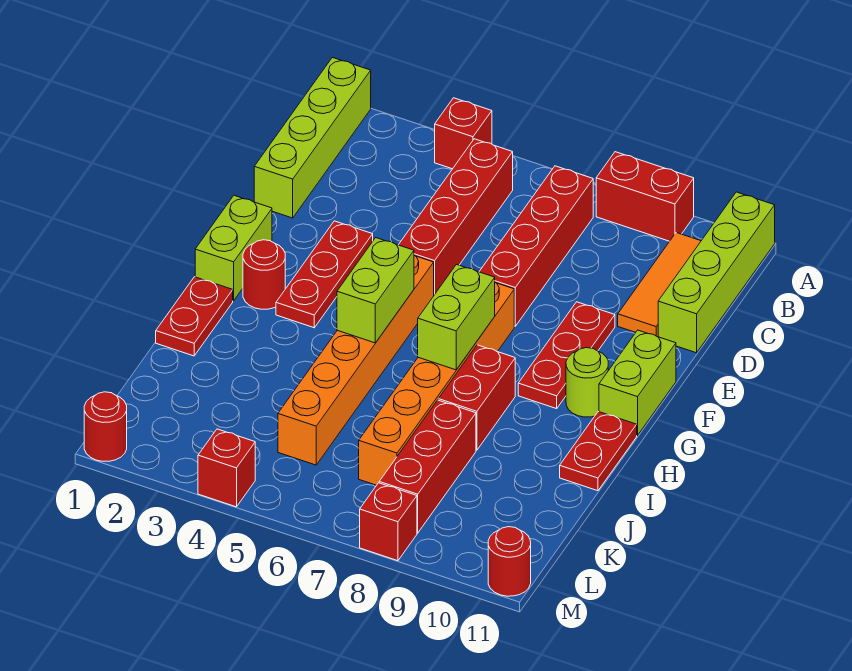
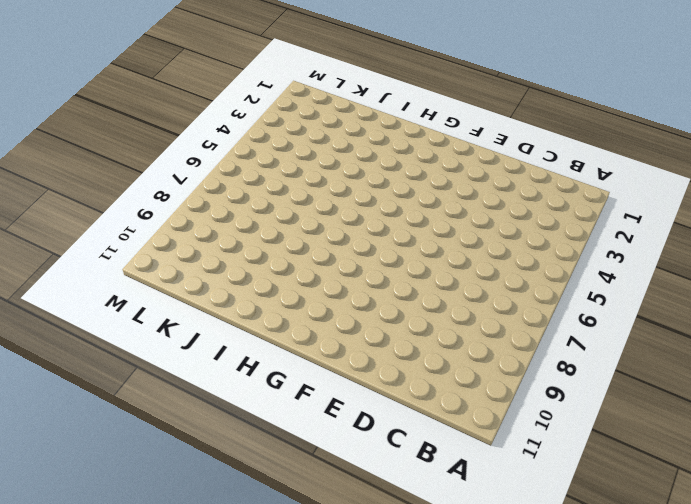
none -> lime 1x4 brick [254,57,371,218]
none -> red 1x1 brick [435,98,492,169]
none -> red 1x2 brick [596,152,694,241]

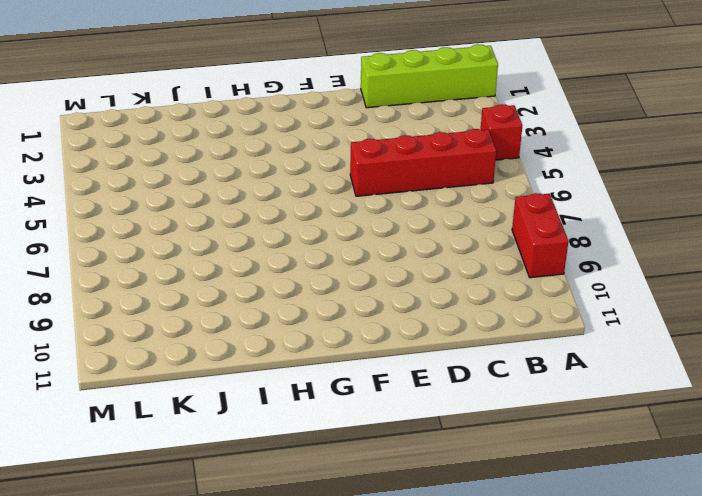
none -> lime 1x4 brick [658,192,775,353]
none -> red 1x4 brick [479,166,593,326]
none -> orange 1x3 tile [618,233,701,337]

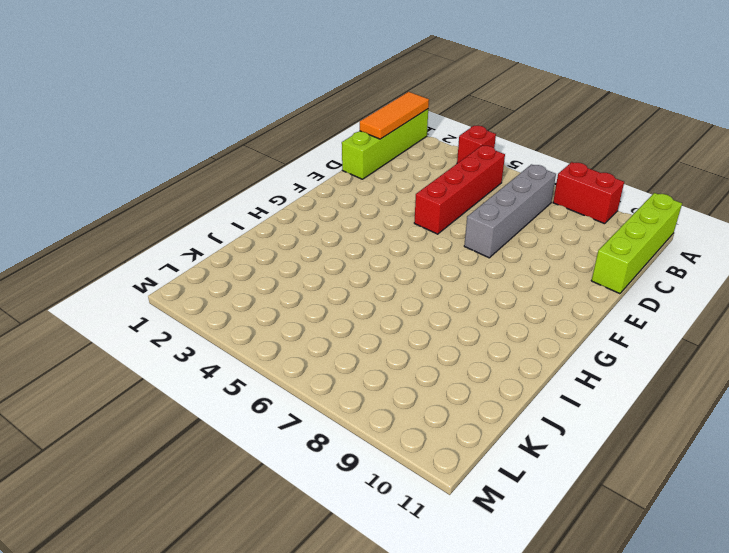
orange 1x3 tile [360,92,429,139] -> orange 1x3 tile moved to [618,233,701,337]
grey 1x4 brick [464,164,556,258] -> red 1x4 brick [479,166,593,326]
none -> red 1x3 plate [276,221,373,328]
none -> red 1x3 plate [518,302,615,409]
none -> lime 1x2 brick [195,196,272,301]

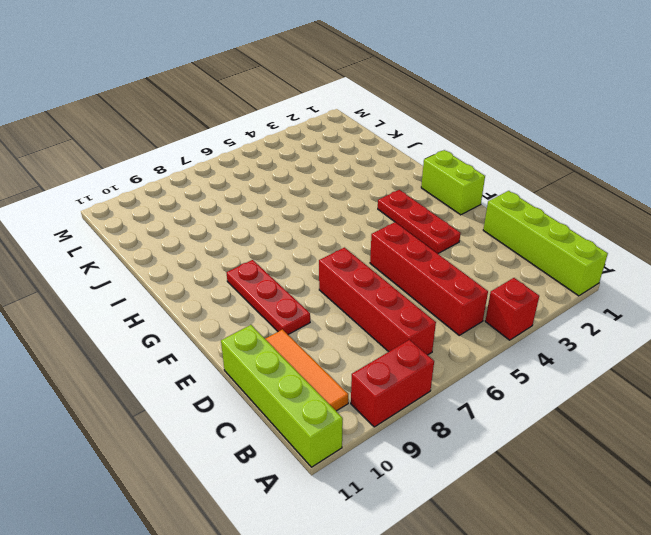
none -> orange 1x6 brick [278,256,434,465]
none -> orange 1x6 brick [359,283,514,485]
none -> lime 1x2 brick [599,330,676,436]

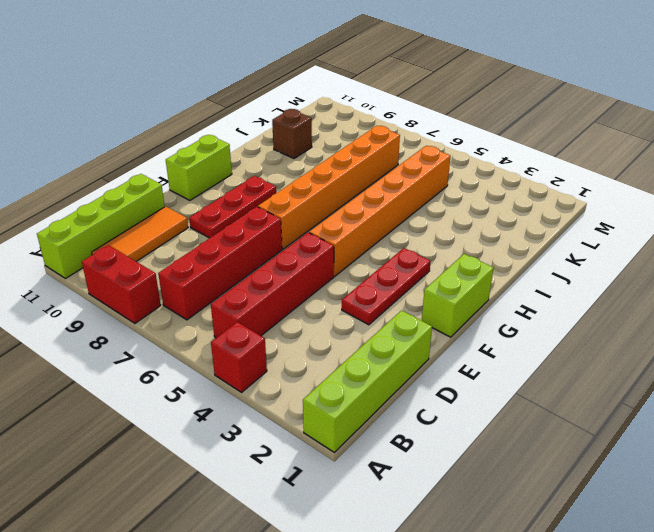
brown 1x1 brick [272,109,312,158] -> none
none -> red 1x1 round brick [243,240,285,309]
none -> lime 1x1 round brick [566,348,608,417]
none -> red 1x2 plate [156,277,233,356]

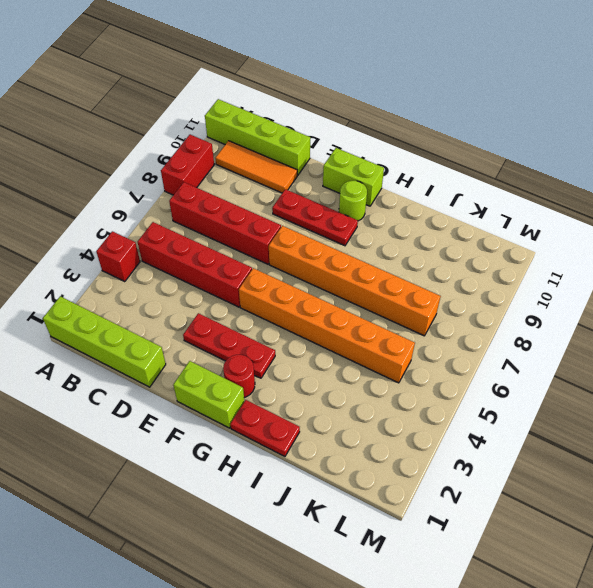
none -> red 1x2 brick [438,345,515,450]
none -> red 1x2 plate [560,412,637,491]
none -> red 1x3 brick [379,400,476,533]

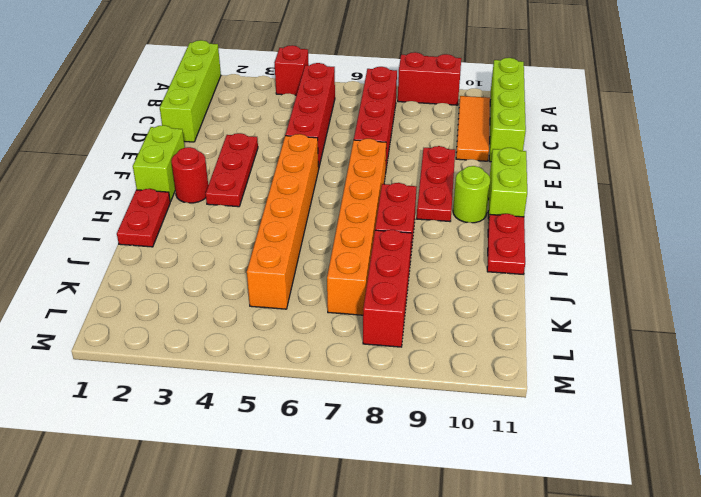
none -> red 1x1 round brick [84,392,127,461]
none -> red 1x1 brick [198,429,255,507]
none -> red 1x1 brick [360,483,417,561]

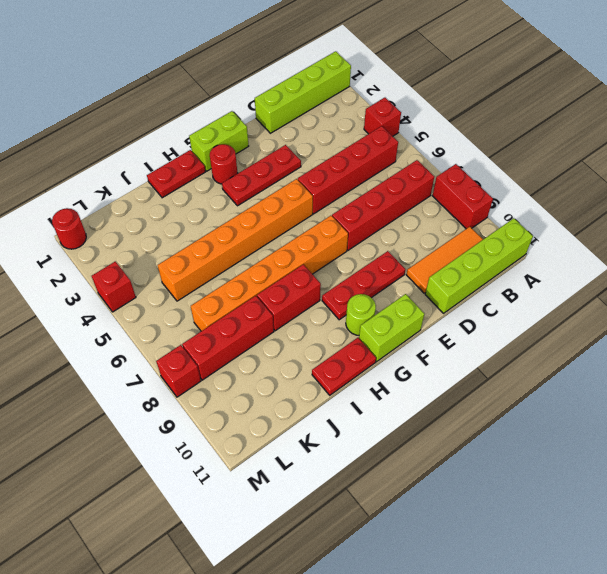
none -> red 1x1 round brick [488,527,531,596]
none -> lime 1x2 brick [337,238,414,343]
none -> lime 1x2 brick [418,265,495,370]

